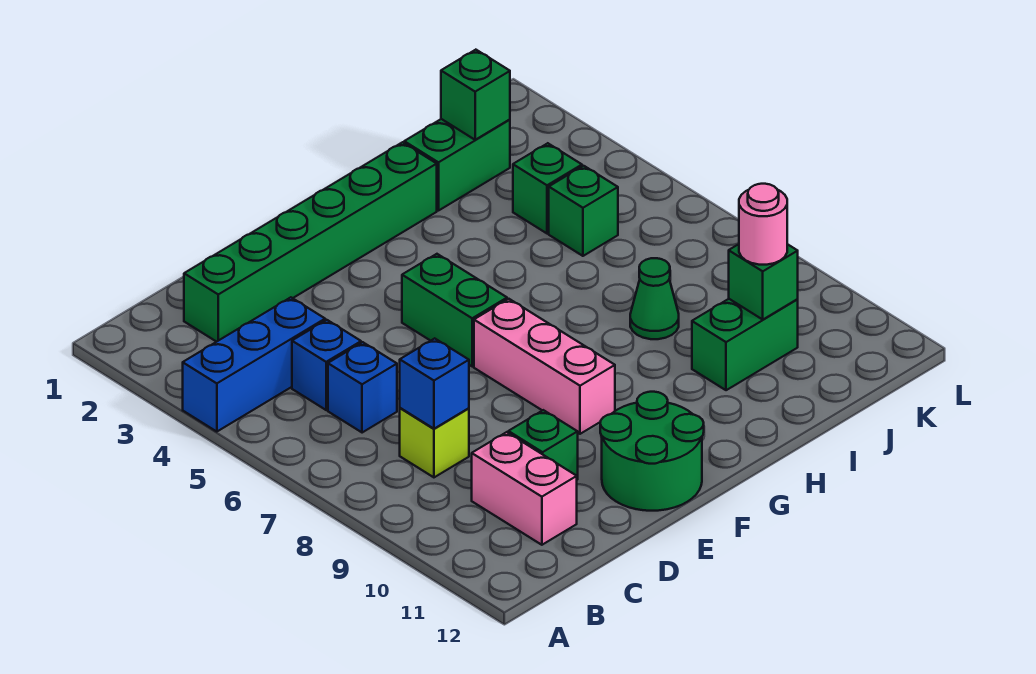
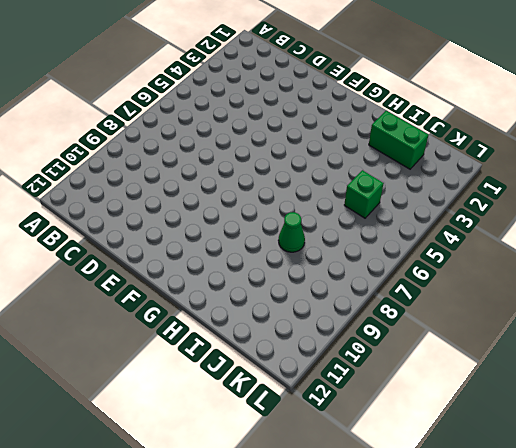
none -> blue 1x3 brick [183,297,325,432]
none -> green 1x6 brick [184,142,437,342]
none -> blue 1x1 brick [292,320,361,410]

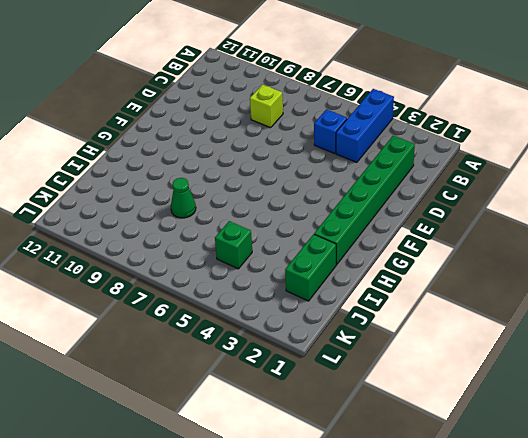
none -> blue 1x1 brick [328,342,397,433]
none -> pink 1x2 brick [472,432,577,545]
none -> green 1x1 brick [508,410,578,480]

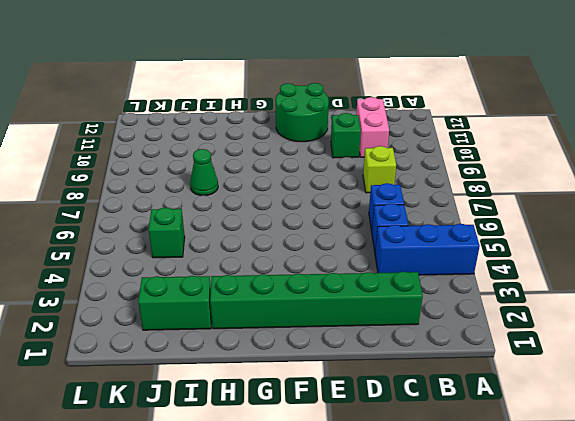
none -> green 1x2 brick [402,254,507,366]
none -> pink 1x3 brick [474,299,615,434]
none -> green 1x2 brick [692,299,798,390]

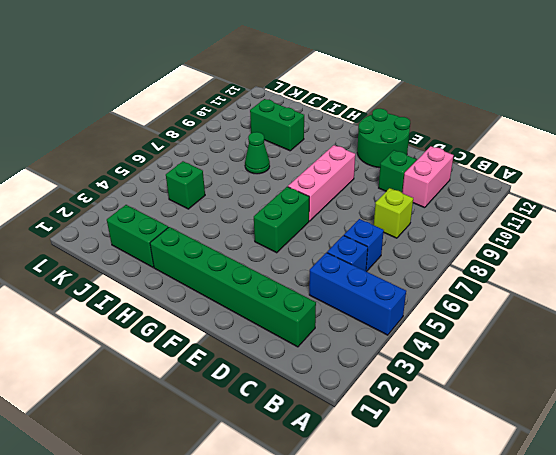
none -> green 1x1 brick [513,143,582,233]
none -> blue 1x1 brick [400,338,469,429]
none -> green 1x1 brick [441,50,510,140]

